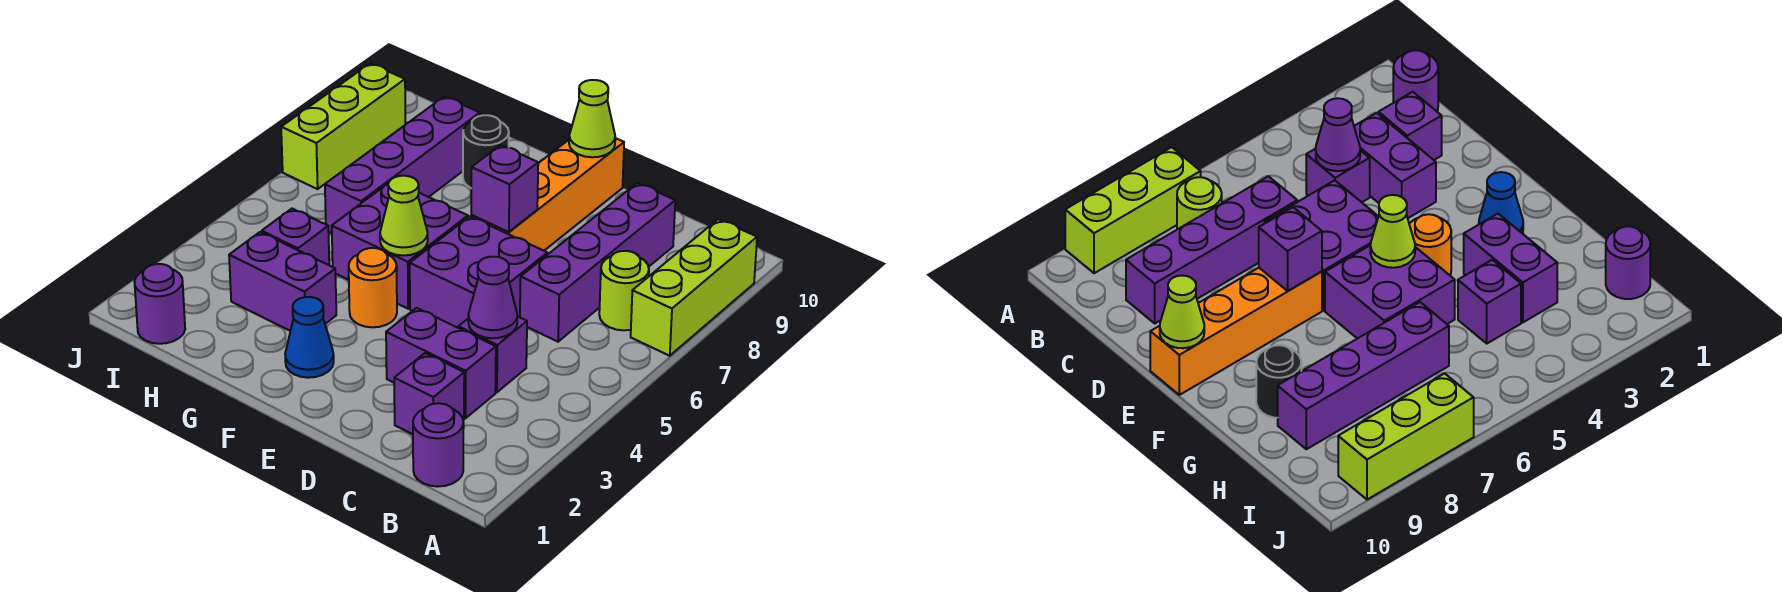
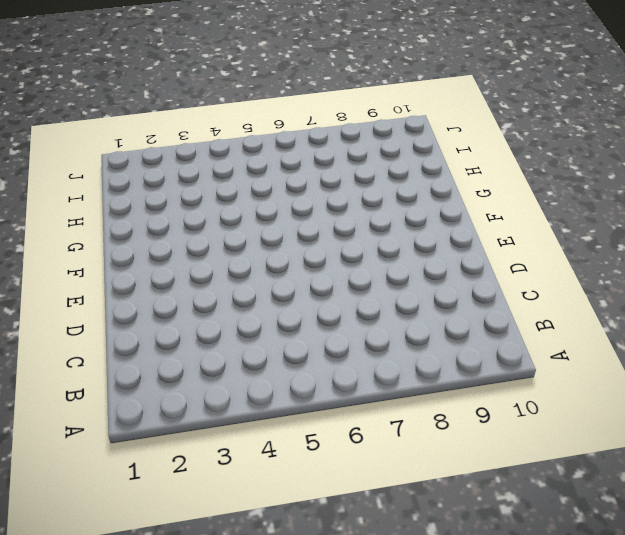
none -> lime 1x3 brick [631,219,757,356]
none -> purple 1x1 round brick [413,403,464,487]
none -> lime 1x1 round brick [599,251,649,330]

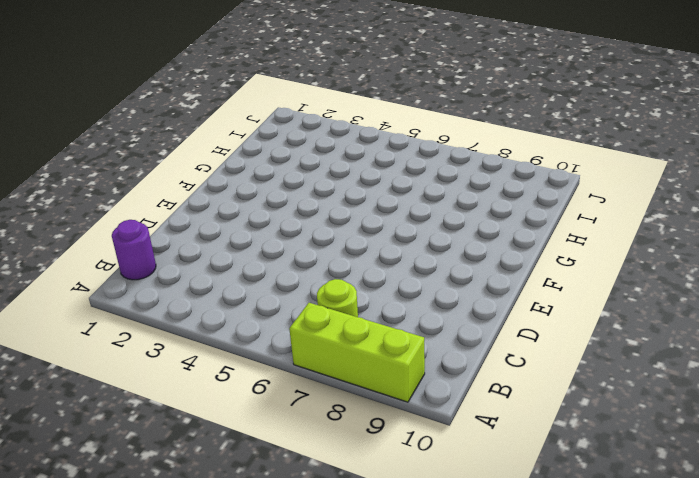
none -> purple 1x1 brick [394,353,464,434]
none -> purple 1x2 brick [386,308,496,418]
none -> purple 1x1 brick [458,316,527,392]

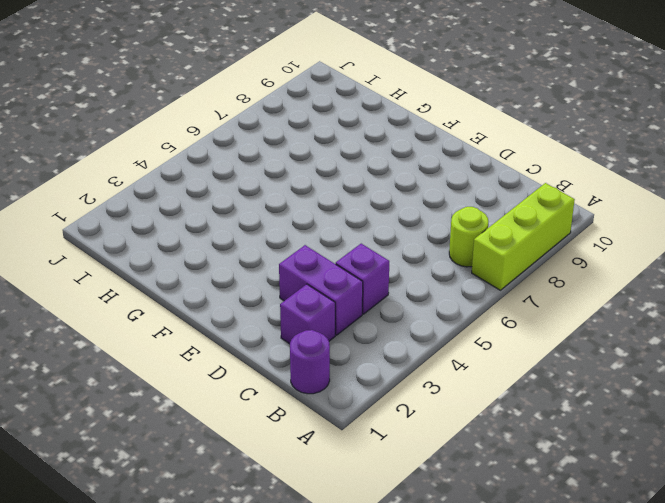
none -> purple 1x4 brick [520,183,675,342]
none -> purple 2x2 brick [410,217,547,328]
none -> orange 1x4 brick [471,138,624,251]

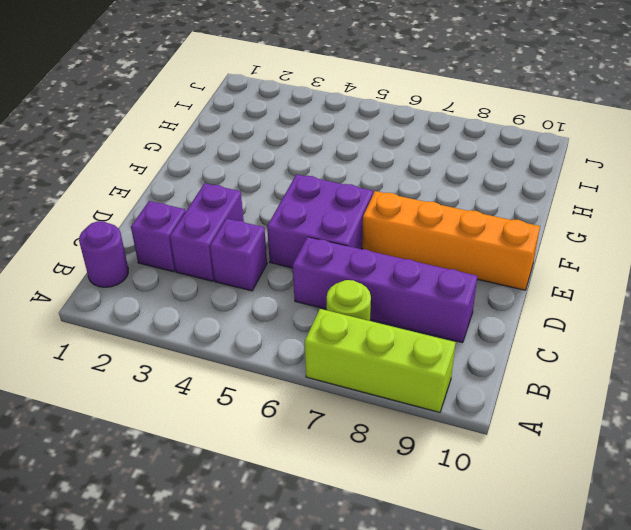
none -> blue 1x1 cone [285,297,334,378]
none -> orange 1x1 round brick [349,248,397,327]
none -> purple 2x2 brick [332,183,468,309]

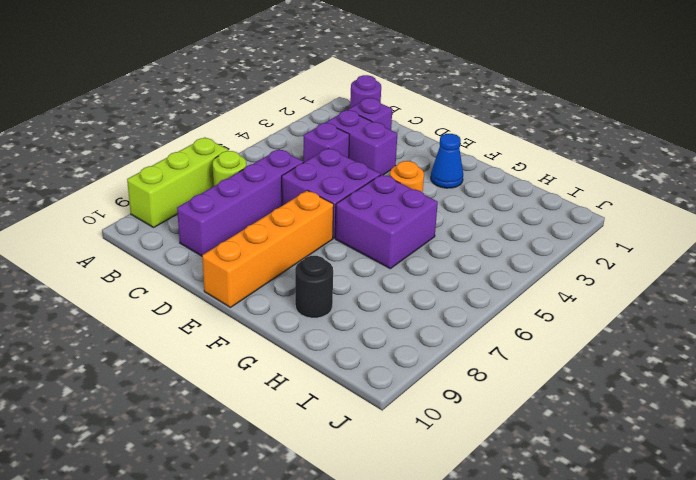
none -> purple 1x2 brick [229,232,336,331]
none -> purple 1x1 brick [262,209,329,265]
none -> purple 1x4 brick [325,97,480,233]

